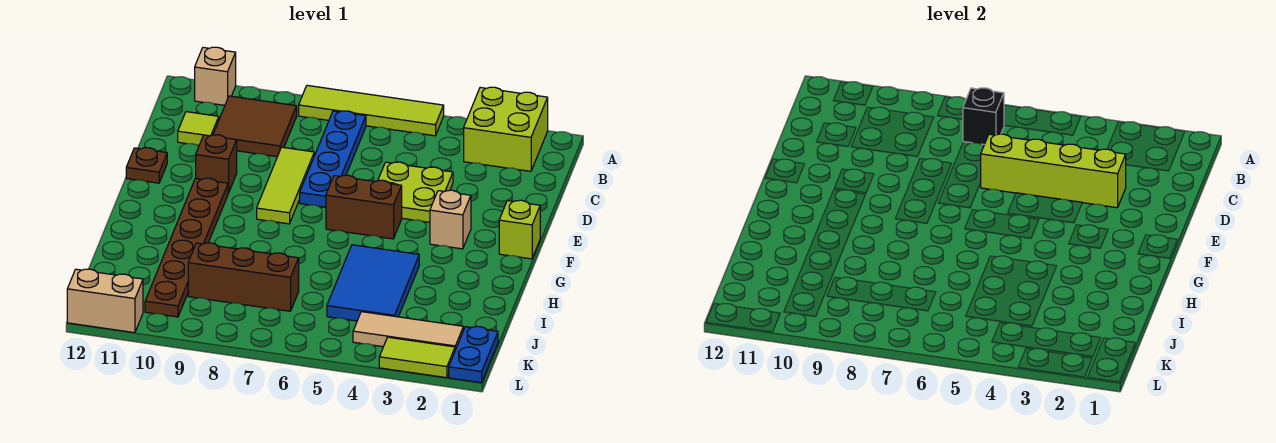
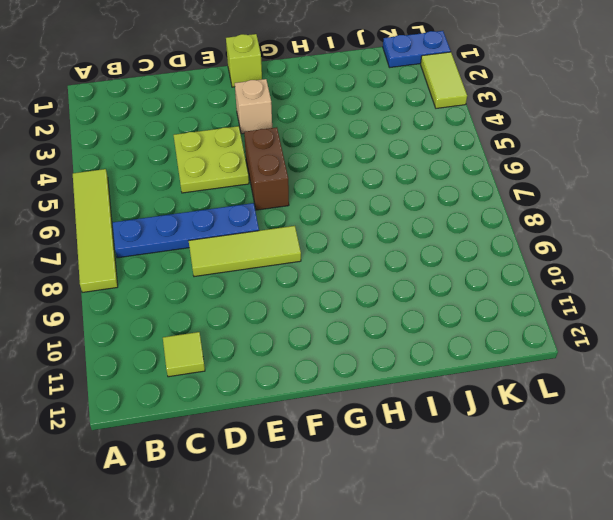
none -> lime 2x2 brick [464,87,548,171]
none -> tan 1x1 brick [195,47,236,105]
none -> brown 2x2 tile [213,96,297,157]

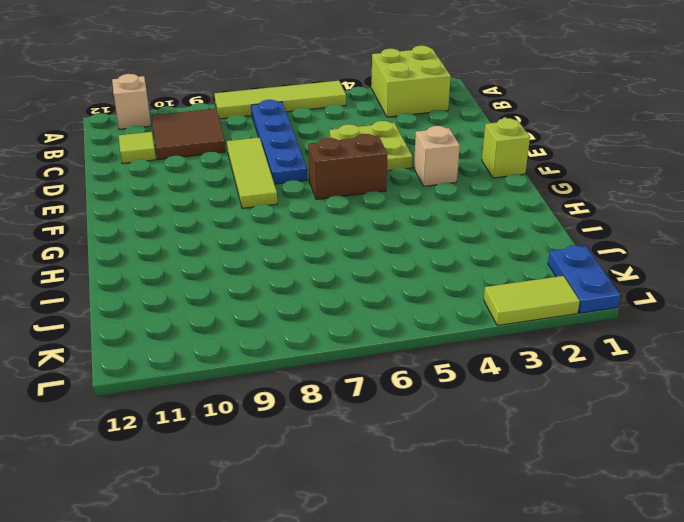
none -> brown 1x1 brick [196,135,237,193]
none -> brown 1x1 plate [126,148,167,183]
none -> brown 1x6 plate [145,178,228,317]

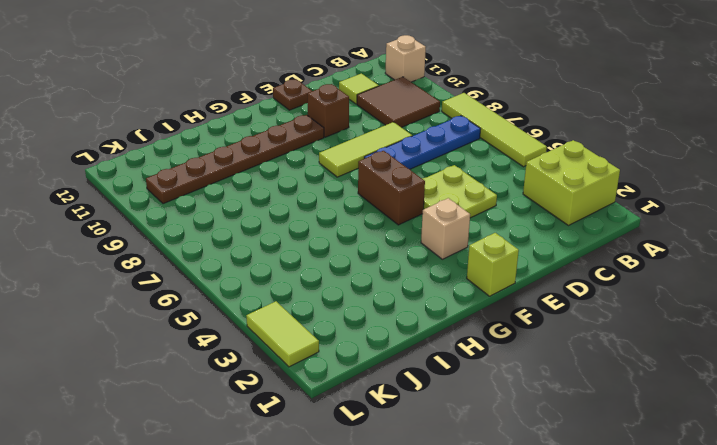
none -> blue 2x3 tile [327,245,419,321]
none -> brown 1x3 brick [188,243,299,311]
none -> blue 1x2 plate [449,327,498,383]

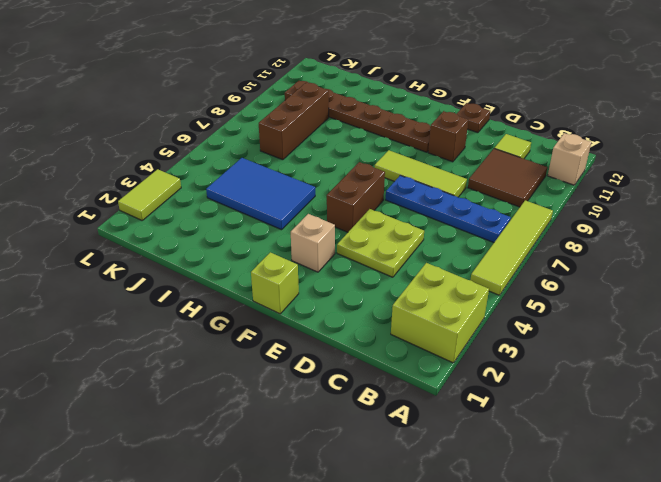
none -> blue 1x2 plate [449,327,498,383]
none -> tan 1x3 tile [353,312,463,350]
none -> tan 1x2 brick [67,269,143,333]

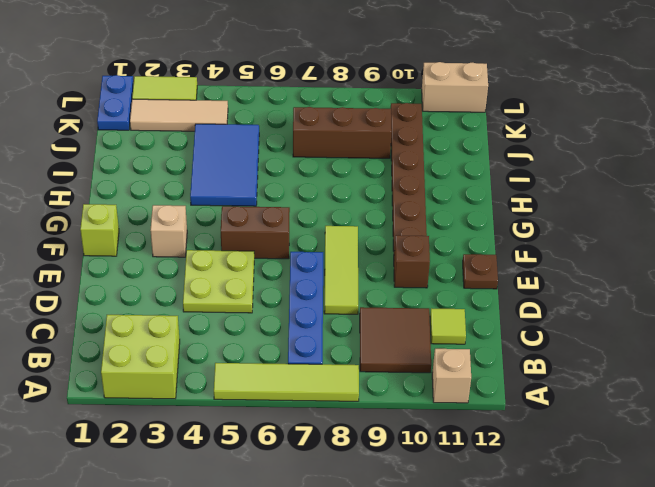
none -> black 1x1 brick [963,88,1004,145]
none -> lime 1x4 brick [981,134,1126,208]

